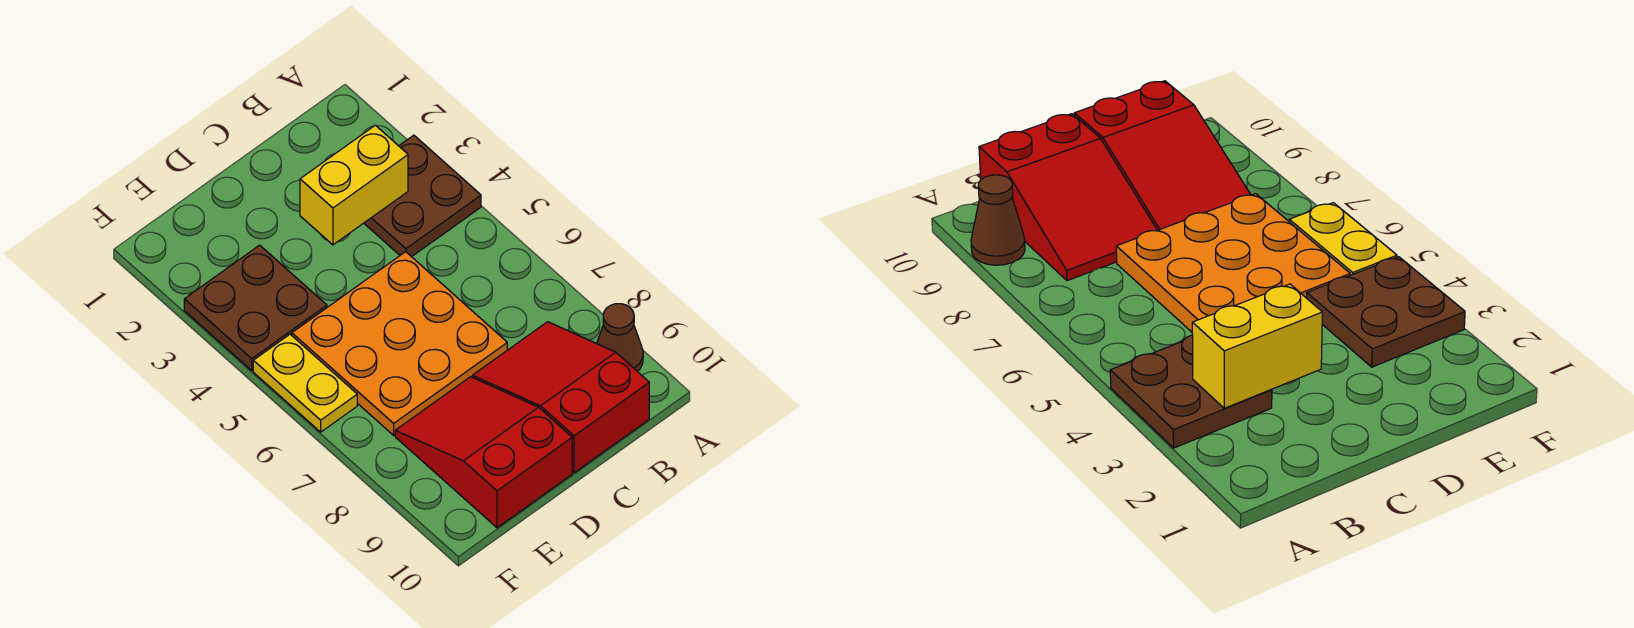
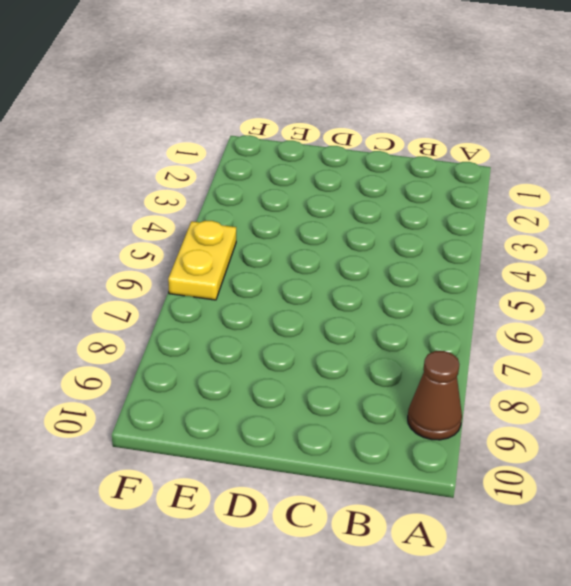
none -> brown 2x2 plate [364,135,481,257]
none -> red 2x3 slope [472,322,649,473]

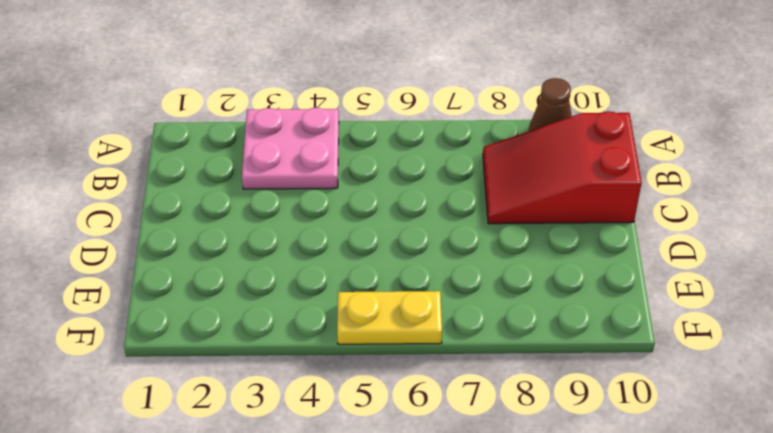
pink 2x2 plate [242,108,339,189] -> brown 2x2 plate [364,135,481,257]
none -> orange 3x3 plate [292,252,507,435]
none -> red 2x3 slope [395,377,572,528]

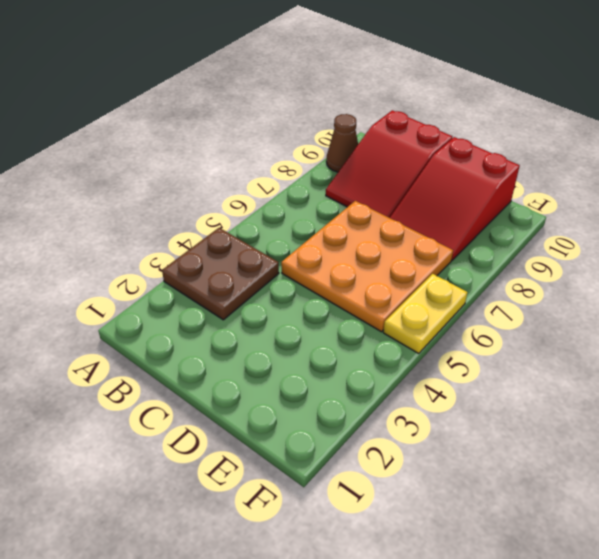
none -> brown 2x2 plate [184,245,327,370]
none -> yellow 1x2 brick [300,125,408,245]

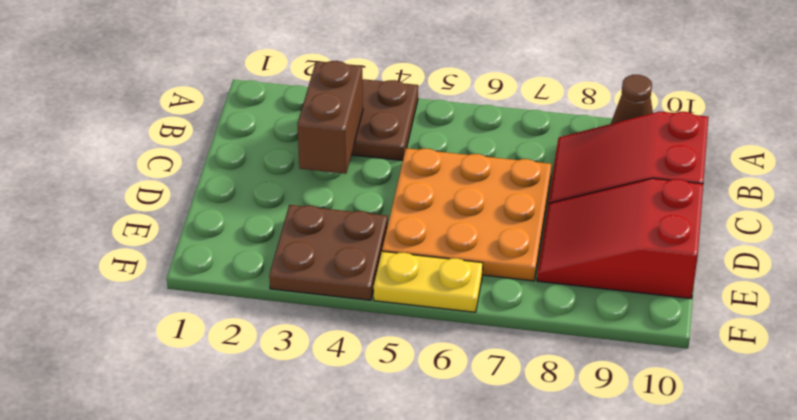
brown 1x2 brick [297,61,363,174] -> yellow 1x2 brick [300,125,408,245]

